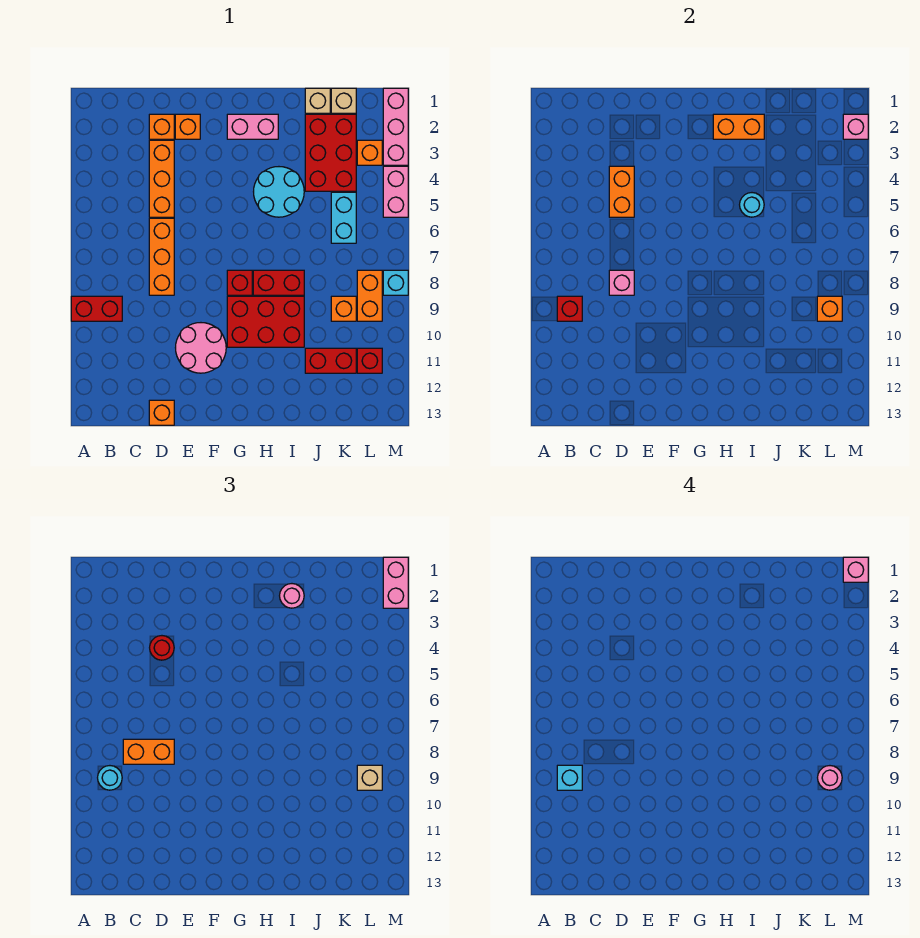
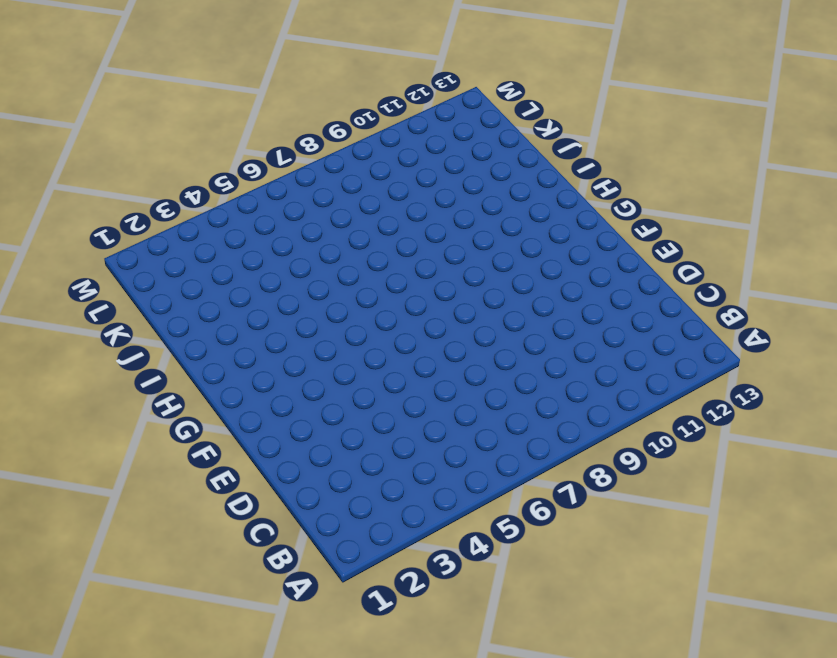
none -> red 1x2 brick [71,296,122,321]
none -> orange 1x1 brick [149,114,174,139]
none -> orange 1x3 brick [149,140,174,217]
none -> orange 1x3 brick [149,218,174,295]

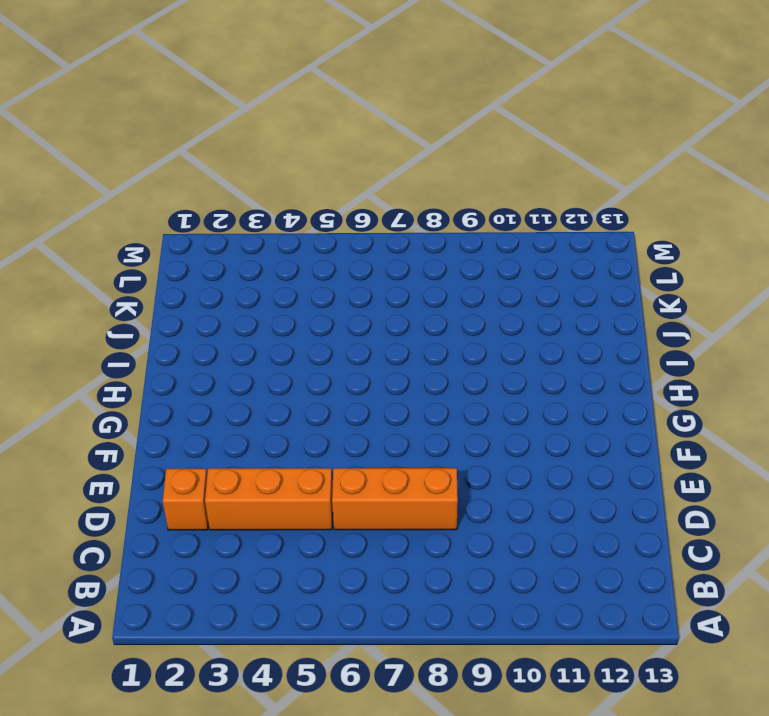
none -> red 1x2 brick [71,296,122,321]
none -> orange 1x1 brick [149,400,174,425]
none -> orange 1x1 brick [175,114,200,139]
none -> pink 2x2 round brick [176,323,226,373]

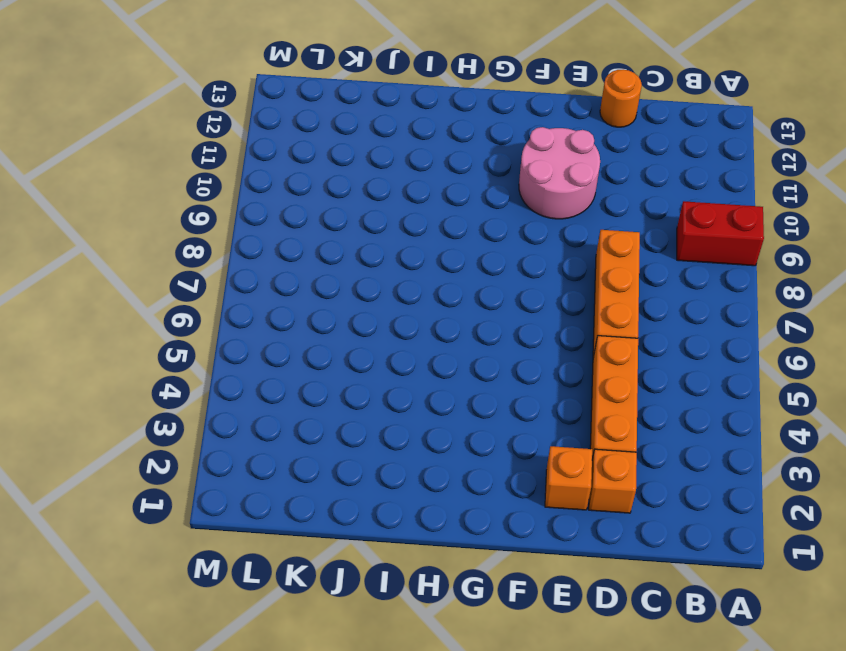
orange 1x1 round brick [600,70,642,127] -> orange 1x1 brick [149,400,174,425]
none -> pink 1x2 brick [227,114,278,139]
none -> red 1x1 brick [227,270,252,295]
none -> red 2x3 brick [227,296,304,347]
none -> cyan 2x2 round brick [254,167,304,217]

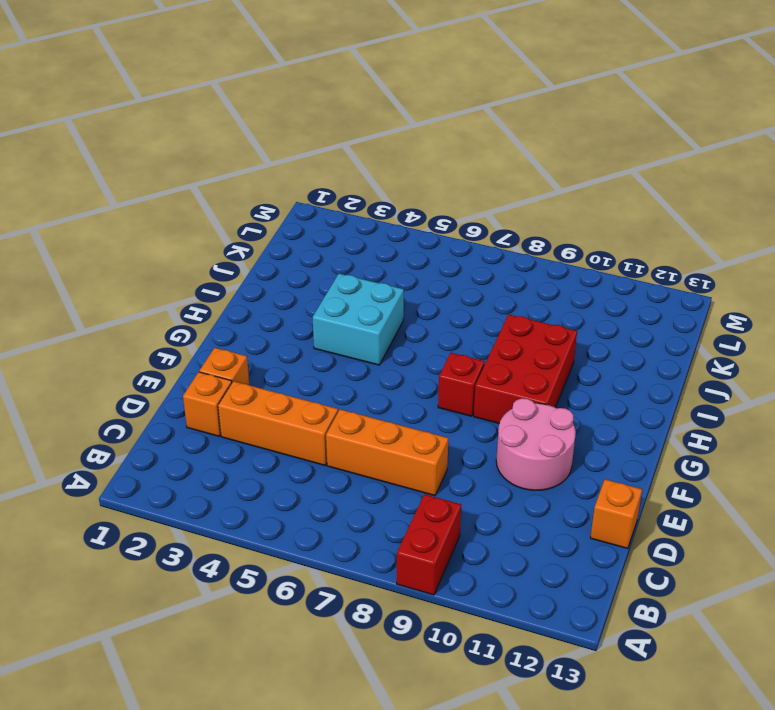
cyan 2x2 brick [313,274,404,365] -> cyan 2x2 round brick [254,167,304,217]
none -> pink 1x2 brick [227,114,278,139]
none -> red 1x2 brick [253,270,304,295]
none -> tan 1x1 brick [305,88,330,113]
none -> red 2x3 brick [305,114,356,191]

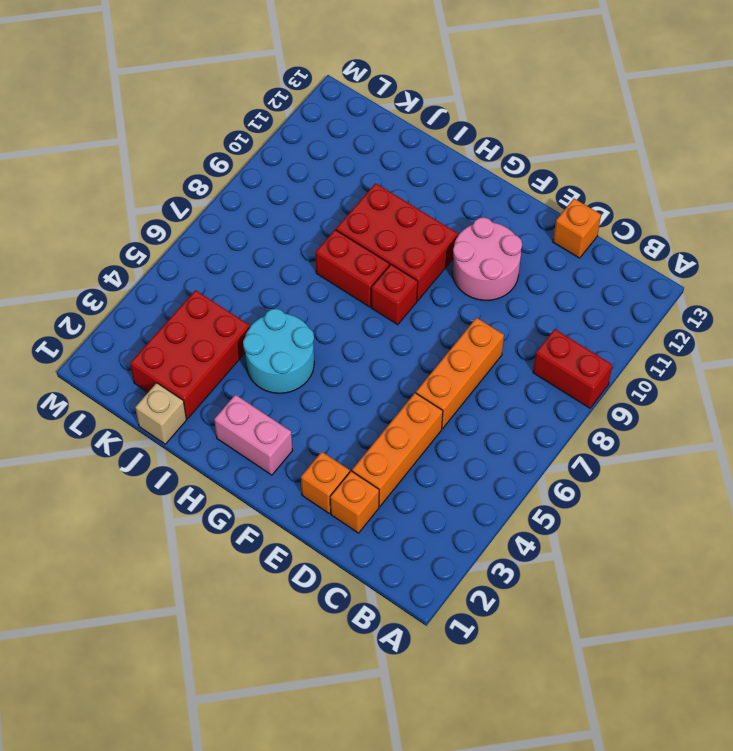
none -> red 1x2 brick [305,348,356,373]
none -> tan 1x1 brick [331,88,356,113]
none -> cyan 1x2 brick [331,192,356,243]
none -> orange 1x1 brick [331,296,356,321]

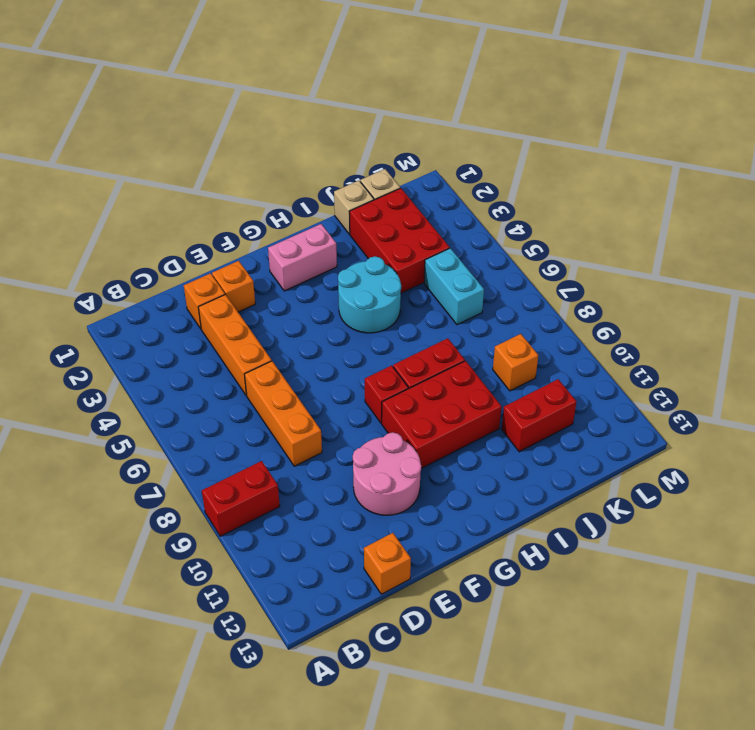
none -> orange 1x1 brick [357,140,382,165]
none -> orange 1x2 brick [357,270,382,321]
none -> red 1x1 brick [357,348,382,373]
none -> pink 1x3 brick [383,88,408,165]

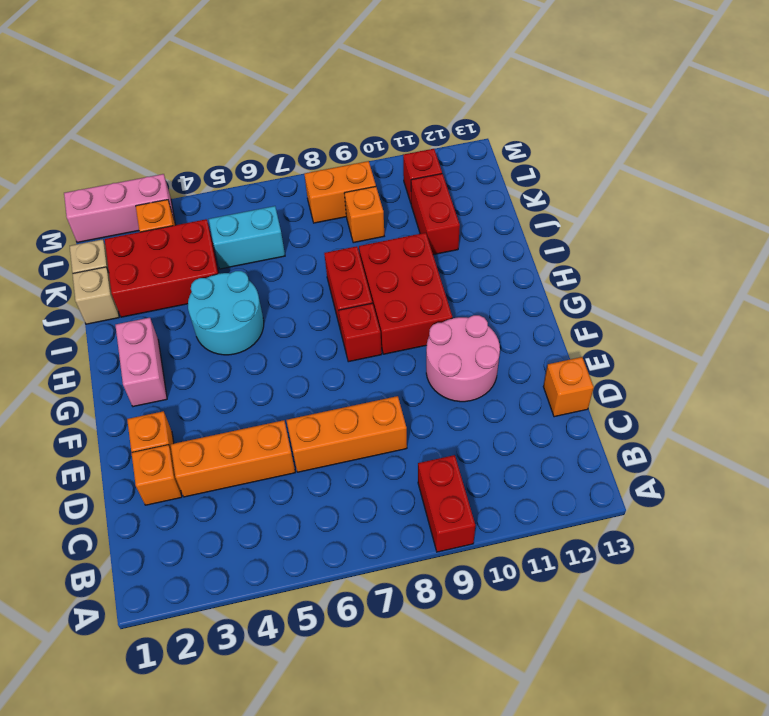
none -> pink 1x2 brick [383,166,408,217]
none -> cyan 1x1 brick [383,270,408,295]
none -> red 1x1 brick [557,296,582,321]
none -> orange 1x2 brick [609,166,634,217]

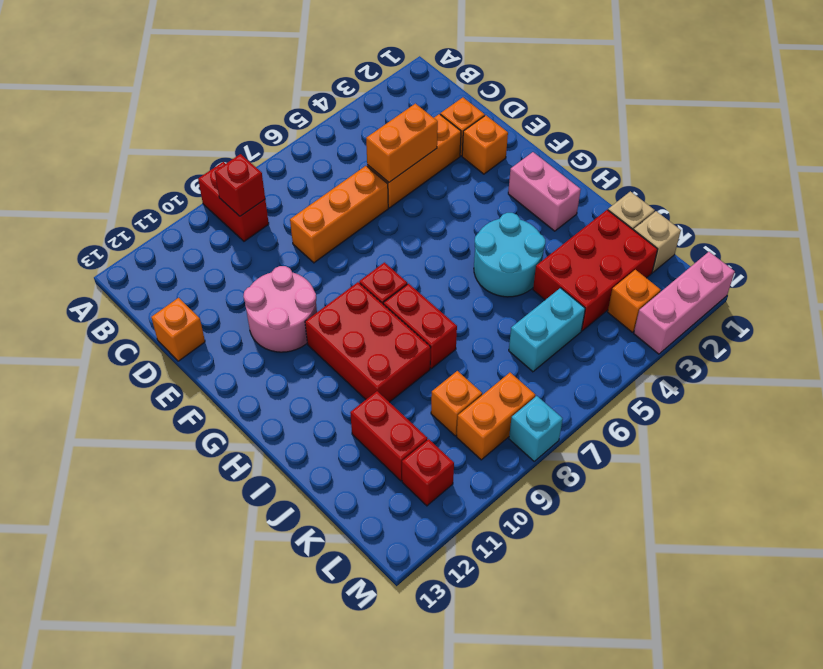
none -> pink 1x2 brick [383,166,408,217]
none -> pink 1x1 brick [609,270,634,295]
none -> orange 1x2 brick [713,114,764,139]
none -> cyan 1x1 round brick [740,193,764,217]

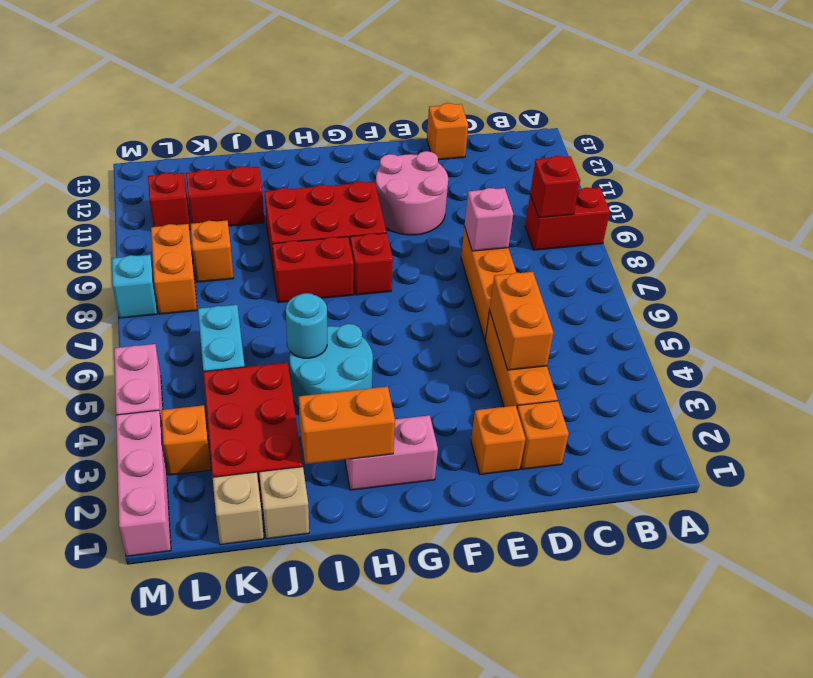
none -> orange 1x1 brick [817,296,842,321]
none -> pink 1x1 brick [843,114,868,139]
none -> cyan 1x1 round brick [98,766,122,790]
none -> orange 1x2 brick [123,739,174,764]

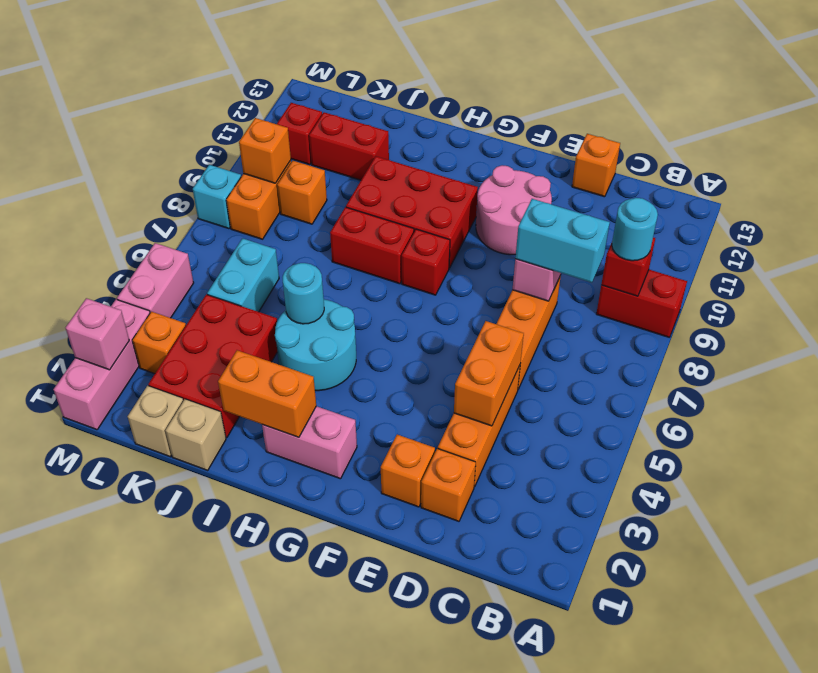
cyan 1x2 brick [515,199,610,282] -> orange 1x2 brick [123,739,174,764]
none -> red 1x1 round brick [150,636,174,660]
none -> pink 1x1 round brick [280,584,304,608]
none -> tan 1x1 brick [357,765,382,790]
none -> pink 1x2 brick [383,557,408,608]

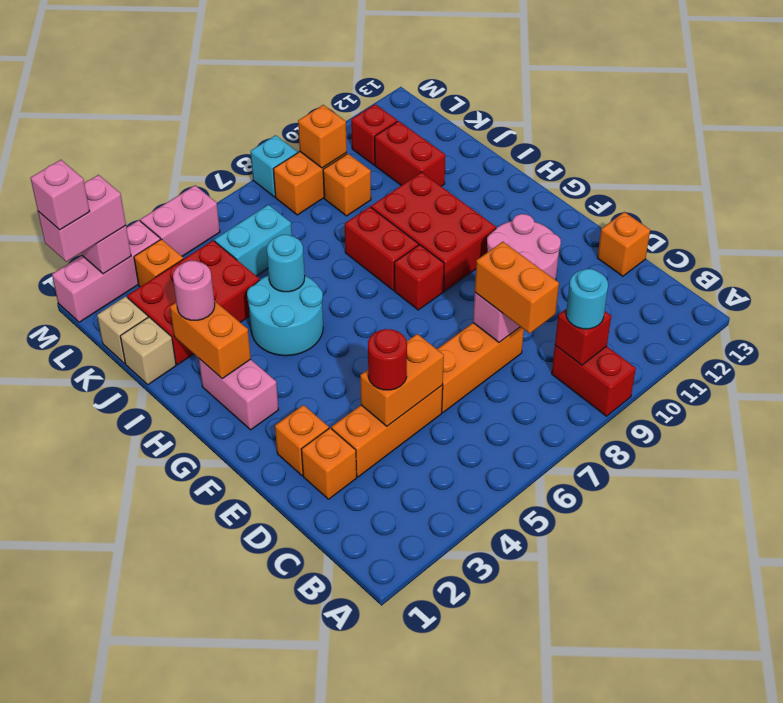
none -> tan 1x1 brick [357,765,382,790]
none -> cyan 1x1 brick [557,765,582,790]
none -> pink 1x1 round brick [818,766,842,790]

